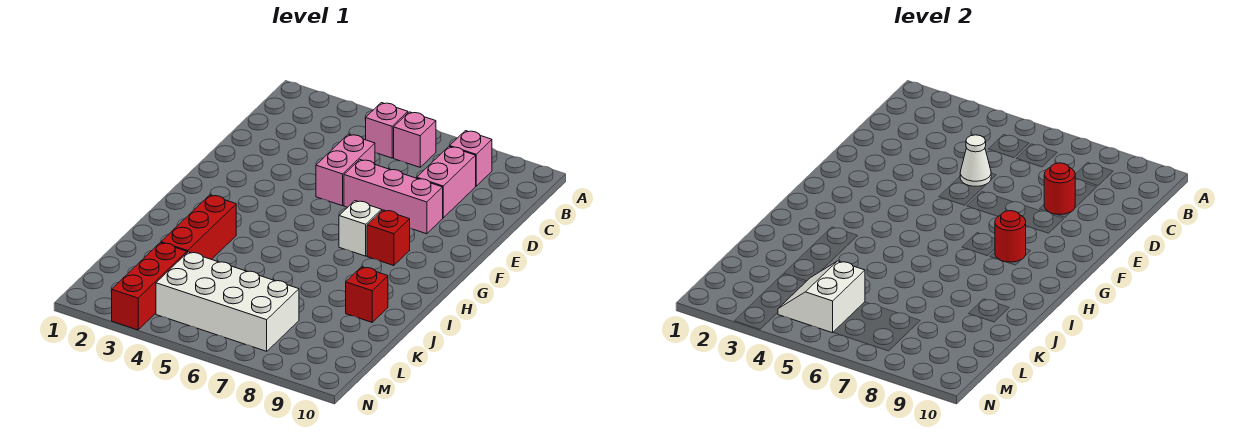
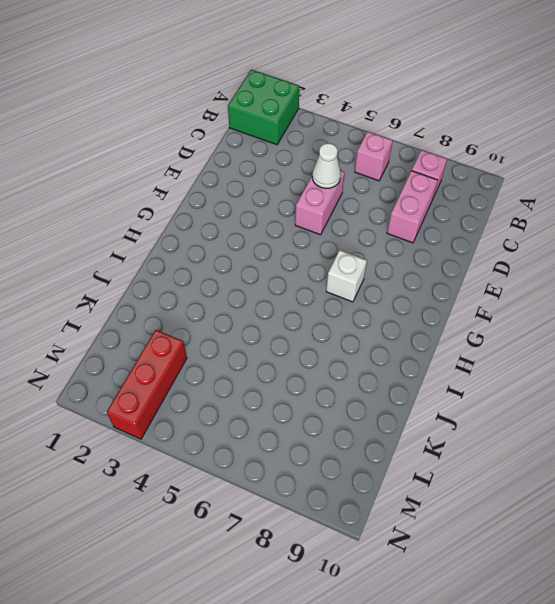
green 2x2 brick [228,70,299,145] -> none
none -> pink 1x1 brick [366,103,408,158]
none -> pink 1x3 brick [344,160,443,234]
none -> red 1x1 brick [367,210,410,266]

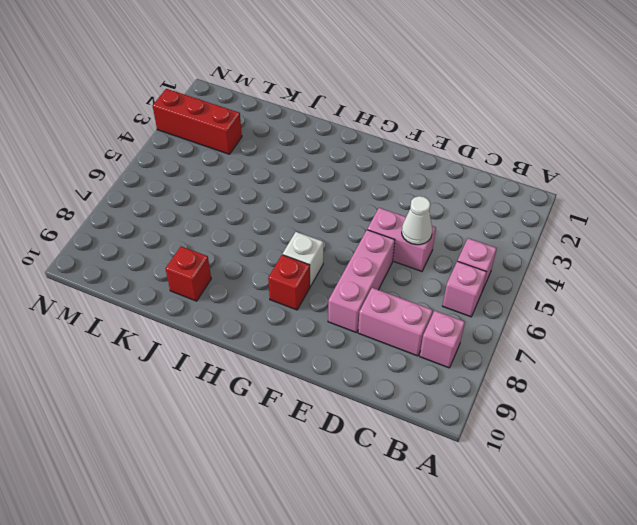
none -> red 1x3 brick [161,195,236,260]
none -> white 2x4 brick [156,252,299,351]
none -> red 1x1 round brick [1044,163,1075,215]

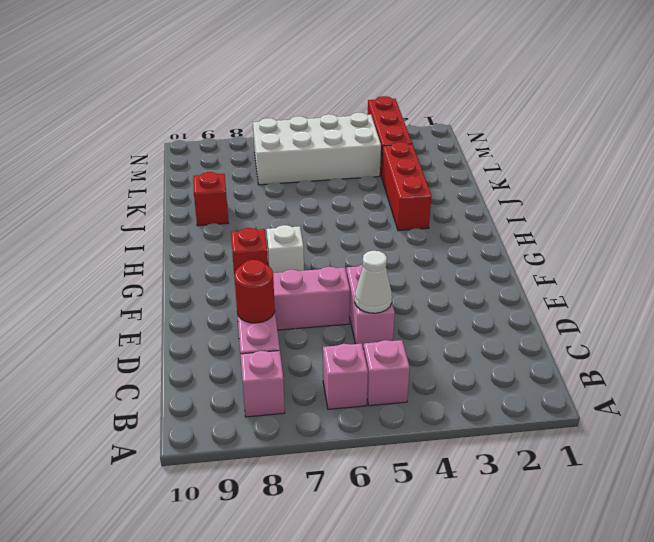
none -> red 1x1 round brick [995,211,1026,262]
none -> white 2x2 slope [778,261,865,333]

